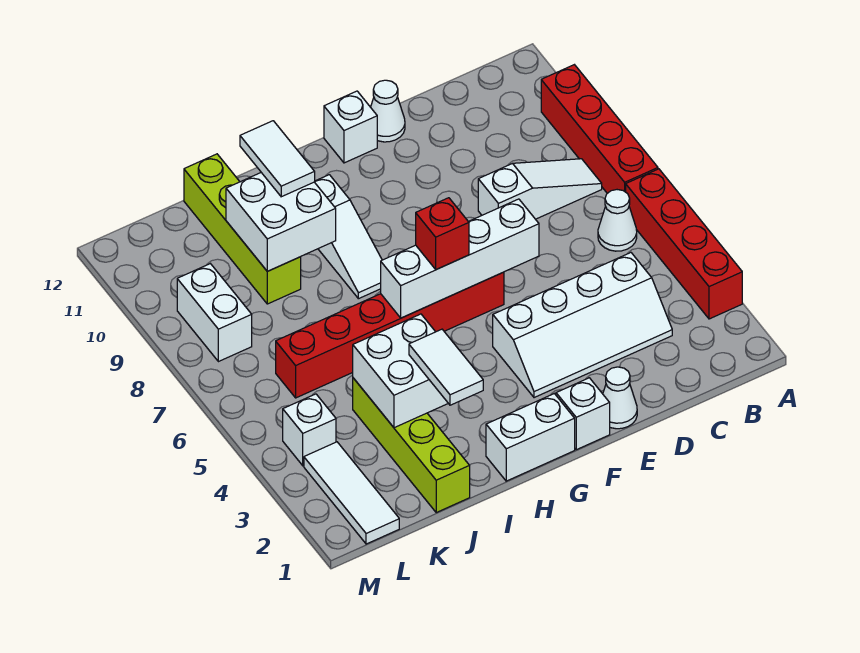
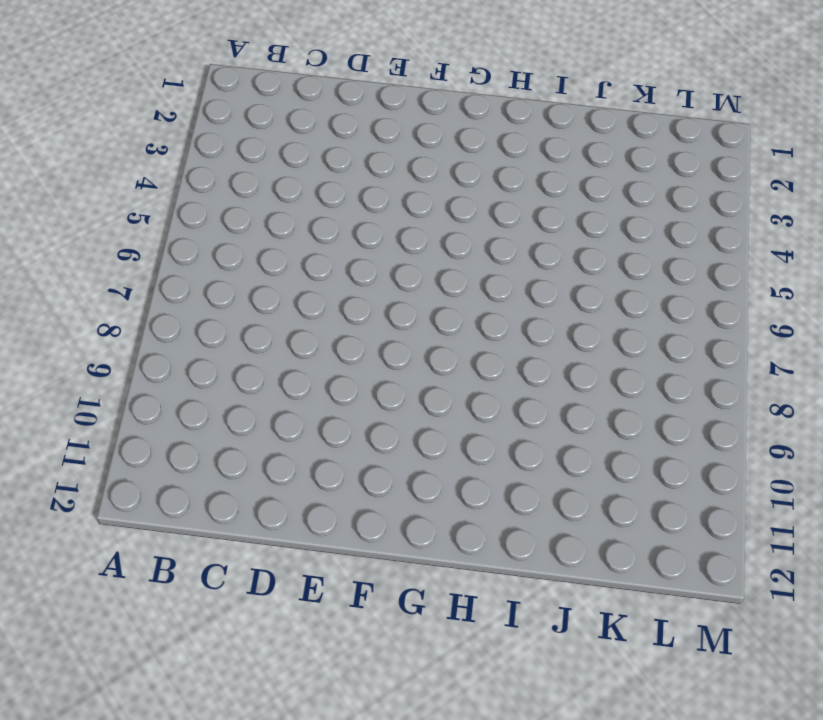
none -> red 1x4 brick [626,169,742,319]
none -> red 1x4 brick [541,65,658,193]
none -> white 1x1 cone [598,190,637,251]

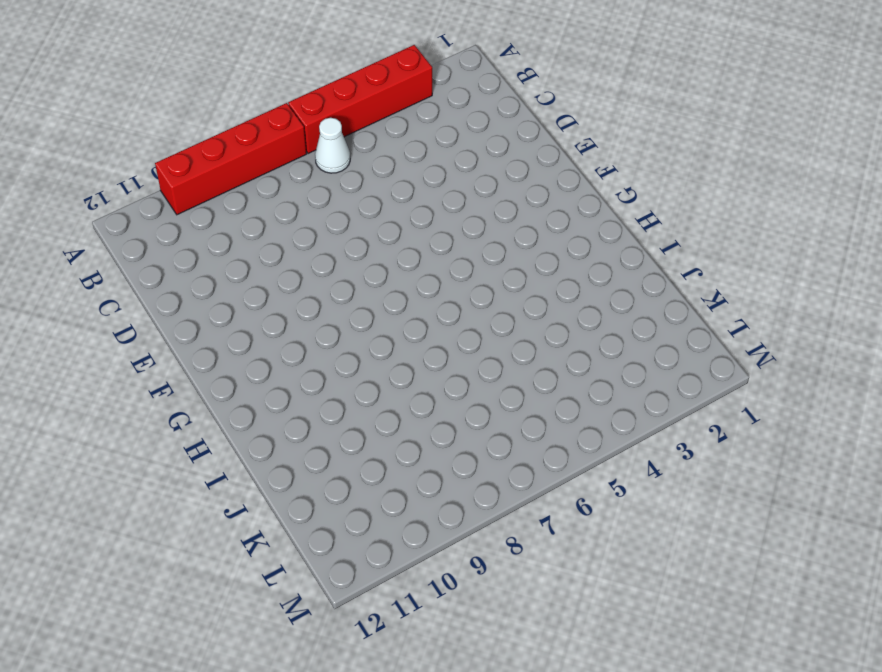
none -> white 1x3 slope [478,159,602,219]
none -> white 2x4 slope [493,253,672,398]
none -> white 1x1 cone [603,367,637,429]

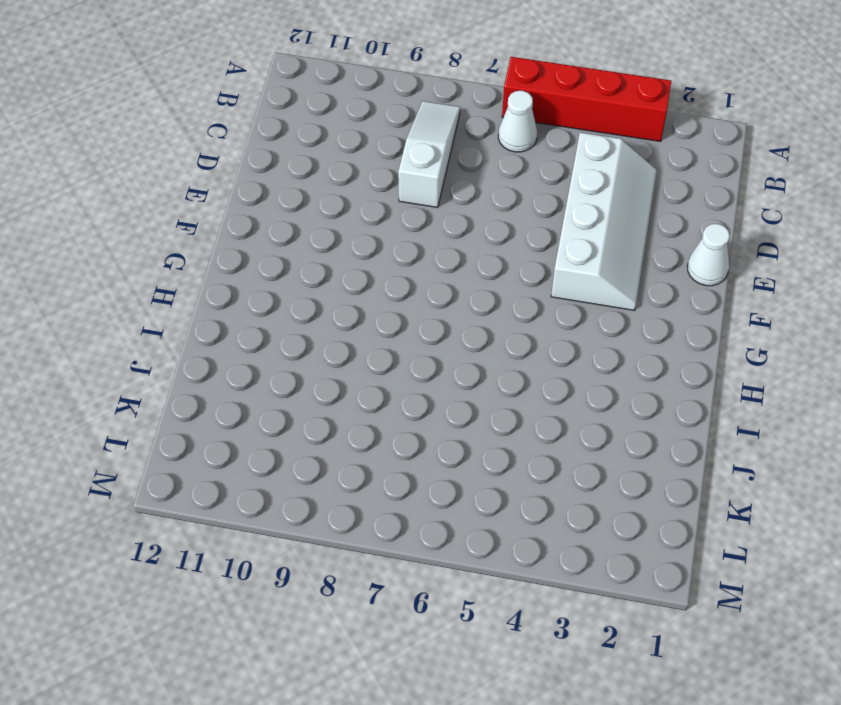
none -> red 1x4 brick [541,65,658,193]
none -> white 1x1 cone [371,80,405,142]
none -> white 1x1 brick [556,378,610,450]

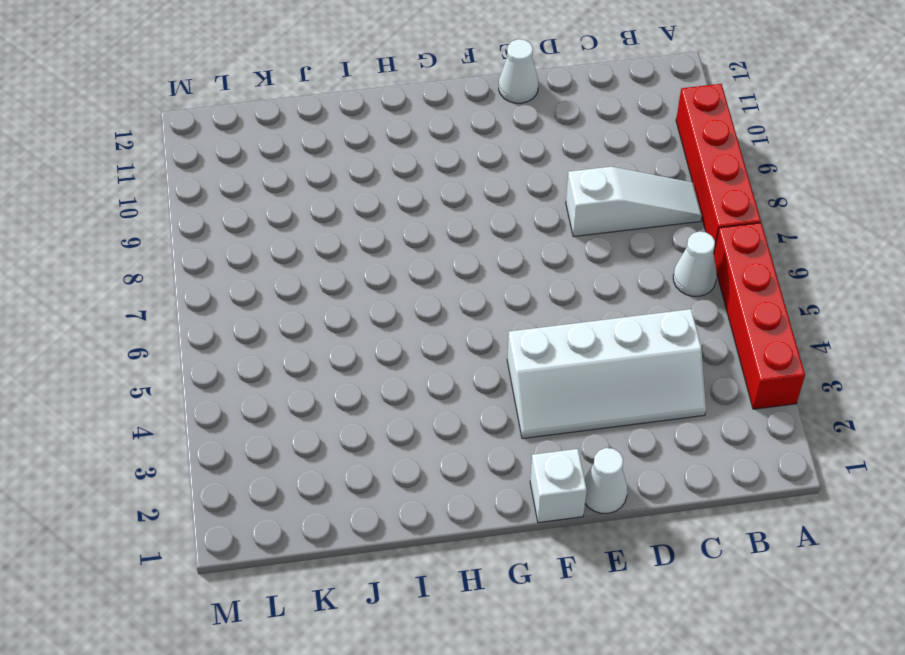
none -> red 1x6 brick [276,272,504,398]
none -> white 1x1 brick [324,91,377,163]
none -> white 1x2 brick [486,394,575,481]

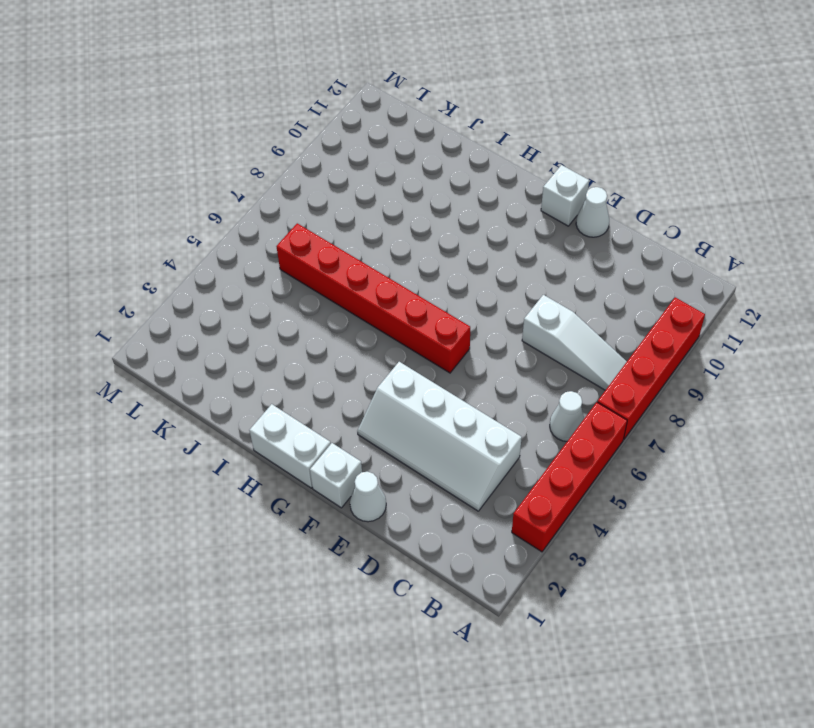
none -> white 1x3 slope [315,175,382,299]
none -> lime 1x4 brick [353,378,470,512]
none -> lime 1x4 brick [184,154,301,304]

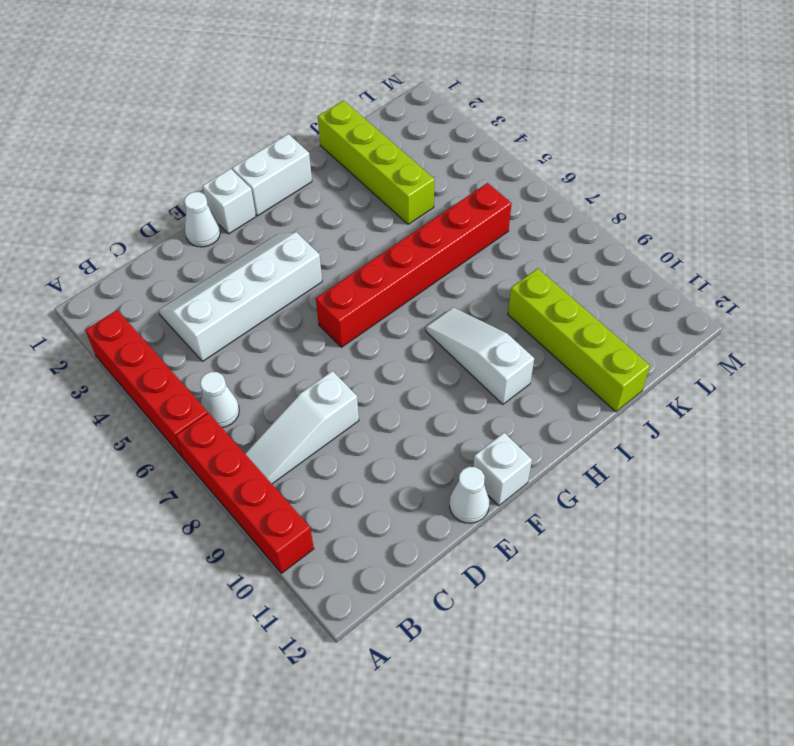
none -> white 1x3 tile [304,442,399,544]
none -> white 1x1 brick [283,394,336,466]
none -> white 1x2 brick [177,264,252,362]

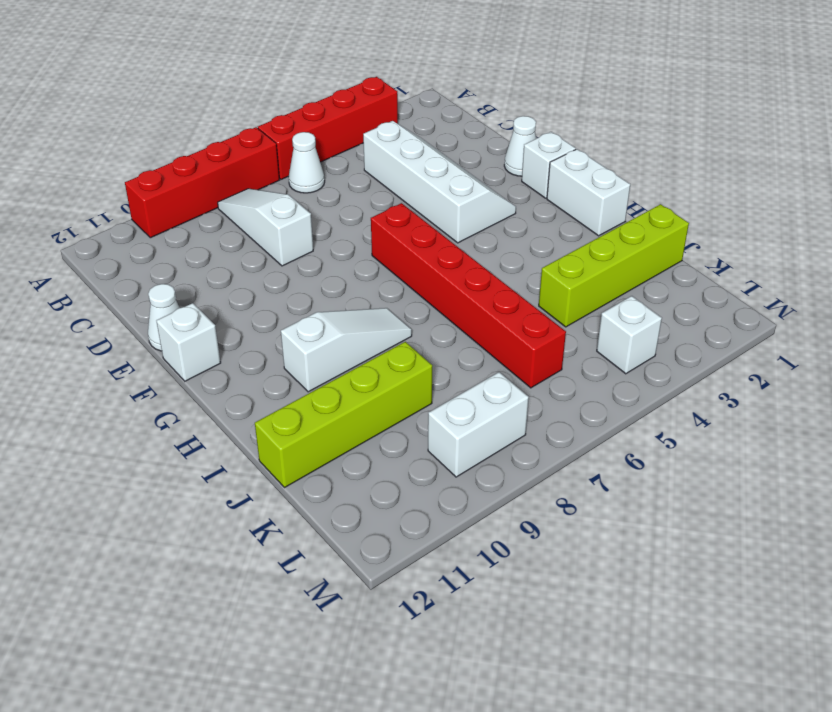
none -> white 1x3 tile [304,442,399,544]
none -> white 1x4 brick [381,199,539,318]
none -> white 2x2 brick [353,314,448,428]

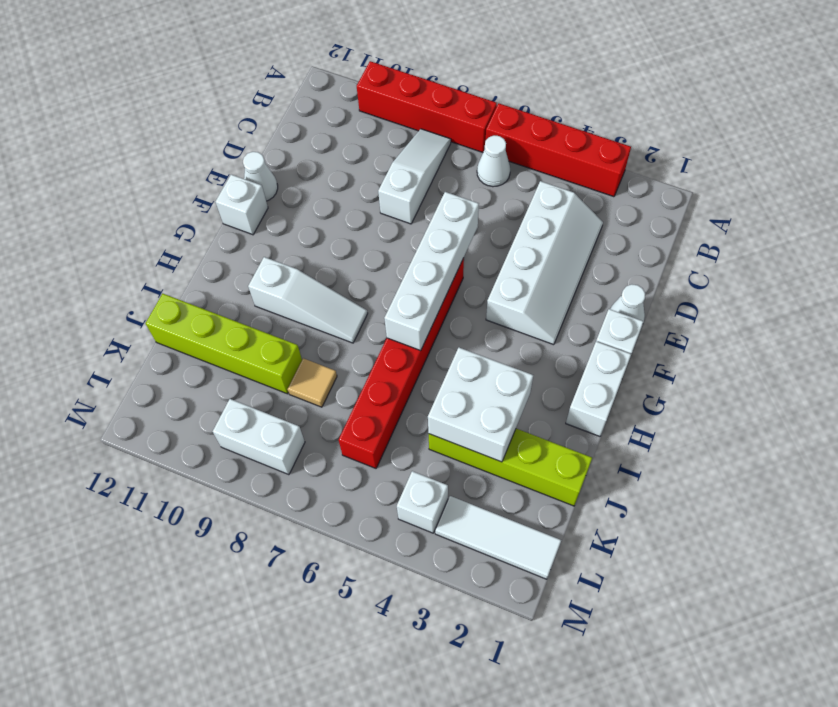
tan 1x1 tile [288,358,337,407] -> none
none -> white 2x2 brick [226,173,336,271]
none -> red 1x1 brick [416,198,469,270]
none -> white 1x2 tile [409,329,483,405]

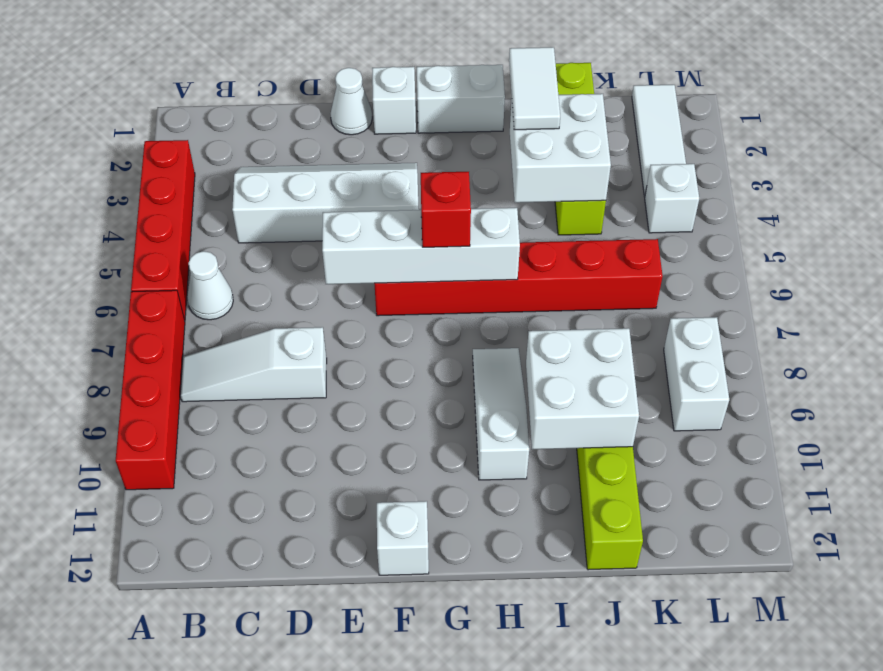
none -> white 1x1 cone [371,80,405,142]
none -> white 1x2 tile [240,121,315,197]

